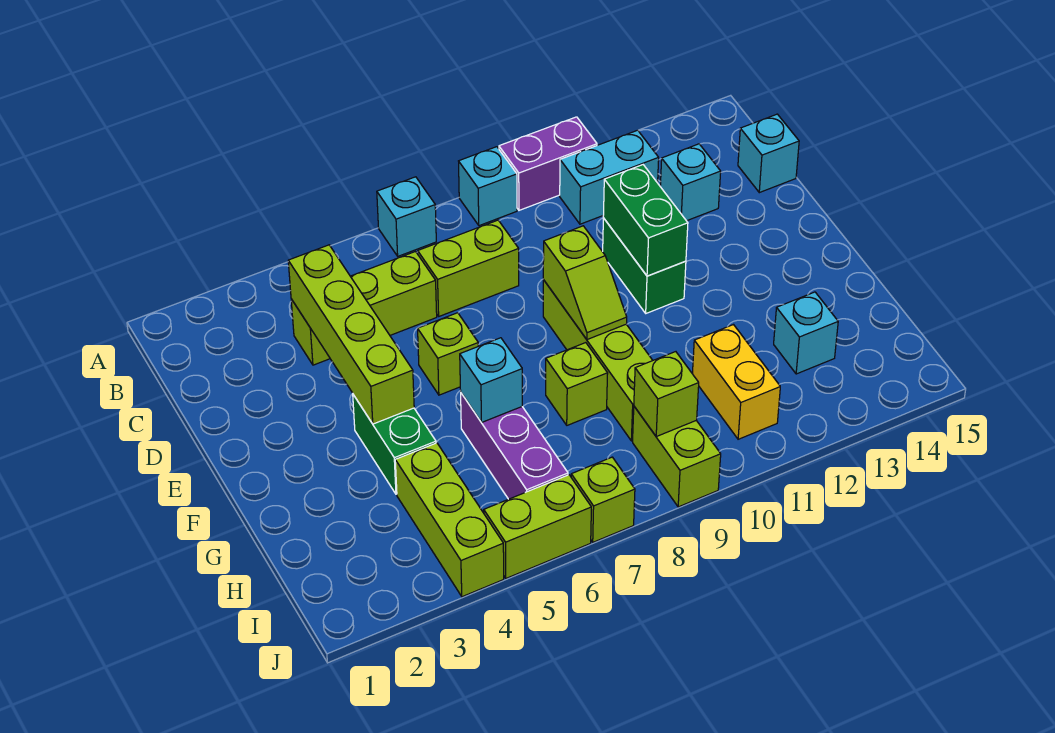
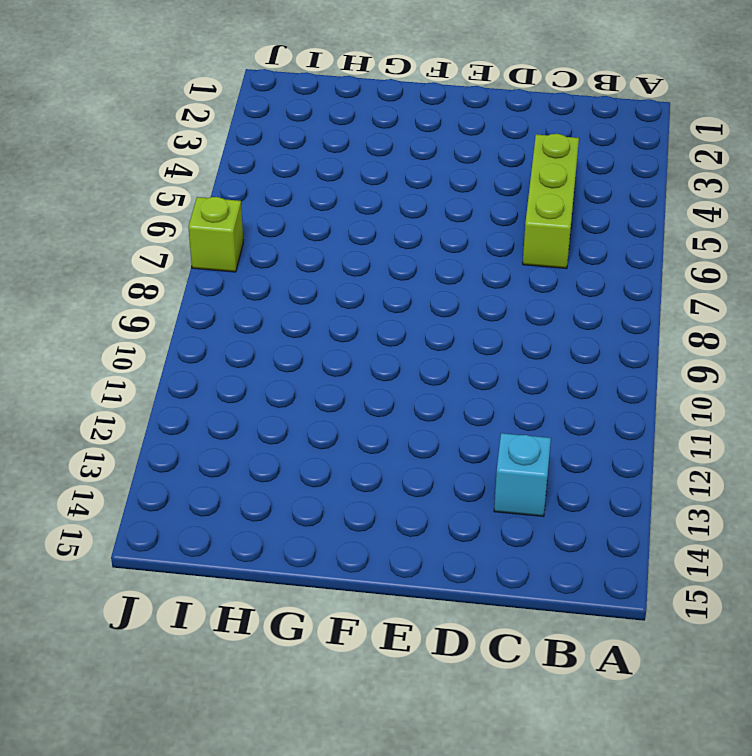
none -> cyan 1x1 brick [377,177,436,256]
none -> cyan 1x1 brick [459,147,517,226]
none -> purple 1x2 brick [499,117,597,210]

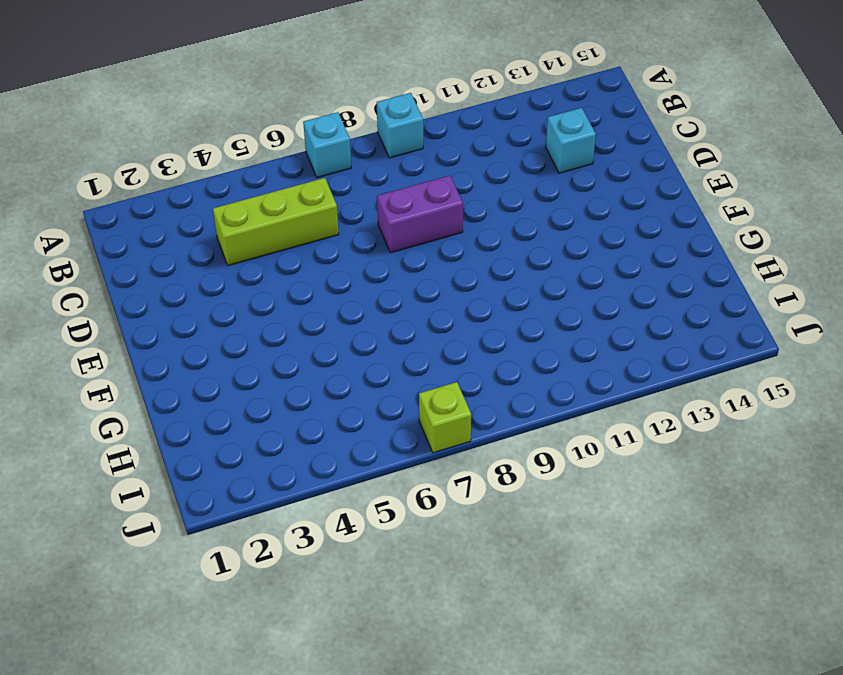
purple 1x2 brick [377,176,463,253] -> purple 1x2 brick moved to [499,117,597,210]
none -> cyan 1x2 brick [560,130,659,224]
none -> lime 1x2 brick [418,220,519,316]
none -> cyan 1x1 brick [738,114,799,193]

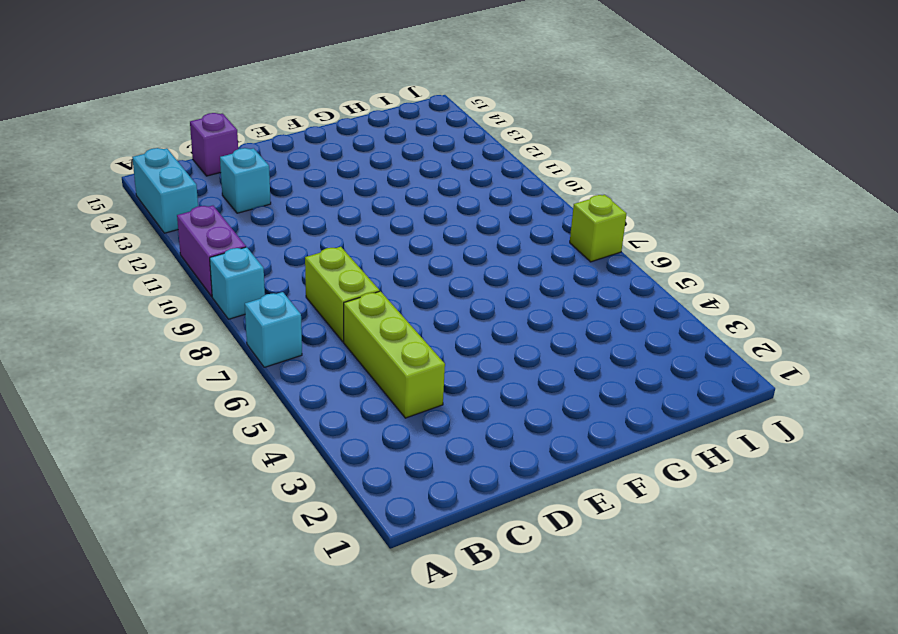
cyan 1x2 brick [132,148,198,233] -> cyan 1x2 brick moved to [560,130,659,224]
purple 1x1 brick [190,113,238,176] -> cyan 1x1 brick [738,114,799,193]
none -> green 1x2 brick [603,218,686,313]
none -> lime 1x1 brick [418,313,478,395]
none -> lime 1x4 brick [543,280,653,441]

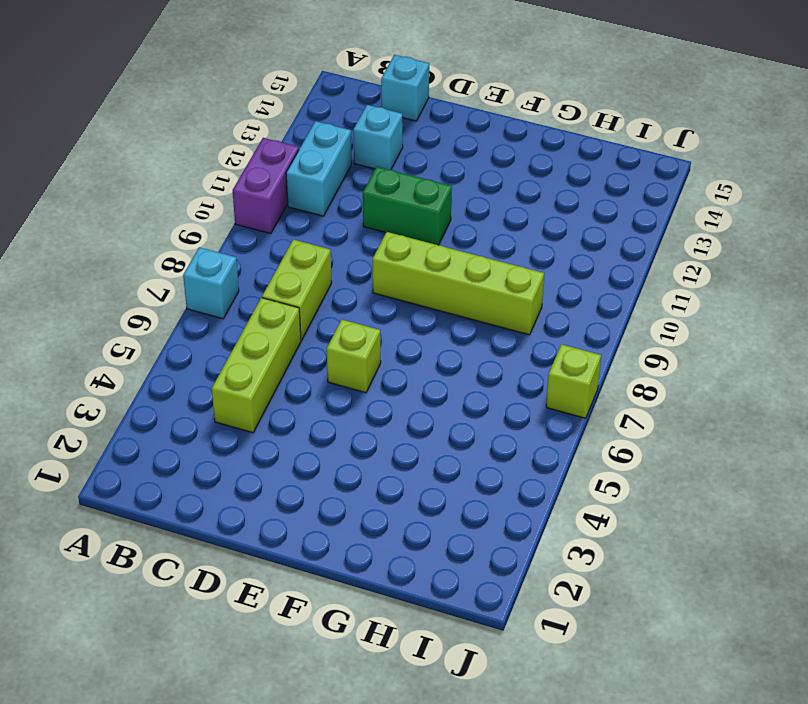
none -> cyan 1x1 brick [459,147,517,226]
none -> green 1x2 brick [353,395,436,494]
none -> purple 1x3 brick [461,393,568,499]

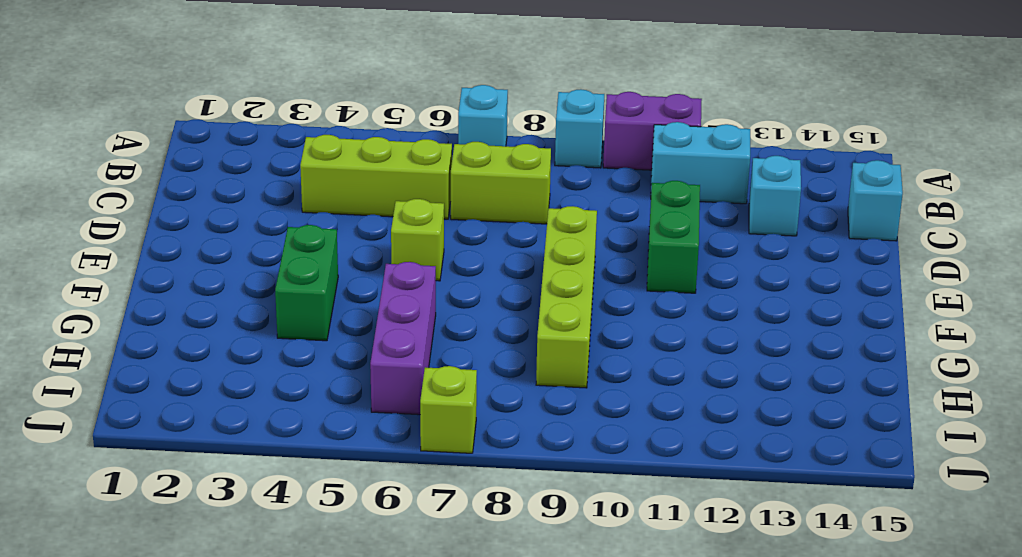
none -> lime 1x1 brick [546,343,608,425]
none -> lime 1x3 brick [395,443,504,597]
none -> yellow 1x2 brick [692,325,780,439]

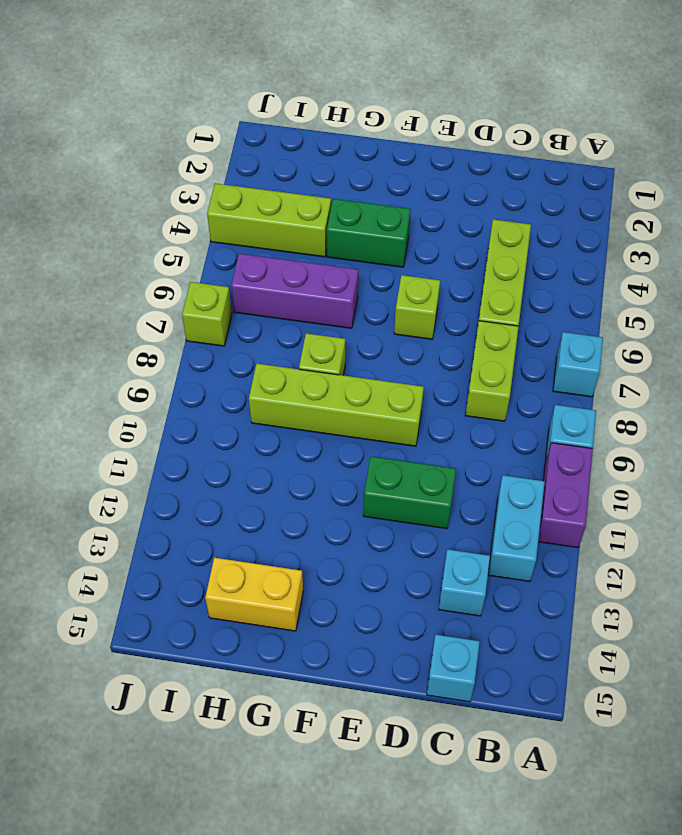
yellow 1x2 brick [205,558,303,631] -> yellow 1x2 brick moved to [692,325,780,439]
none -> cyan 1x1 brick [774,292,838,374]
none -> lime 1x2 brick [633,407,721,507]
none -> lime 1x2 brick [484,475,591,578]

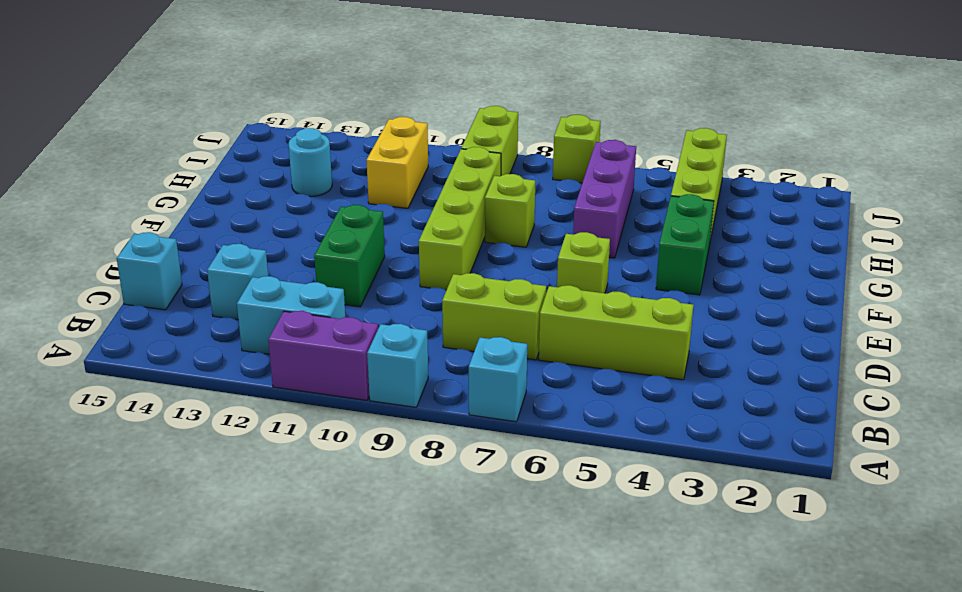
cyan 1x1 round brick [289,128,332,196] -> cyan 1x1 brick [774,292,838,374]
none -> lime 1x2 brick [484,475,591,578]
none -> lime 1x4 brick [288,245,414,424]
none -> green 1x2 brick [603,165,688,276]

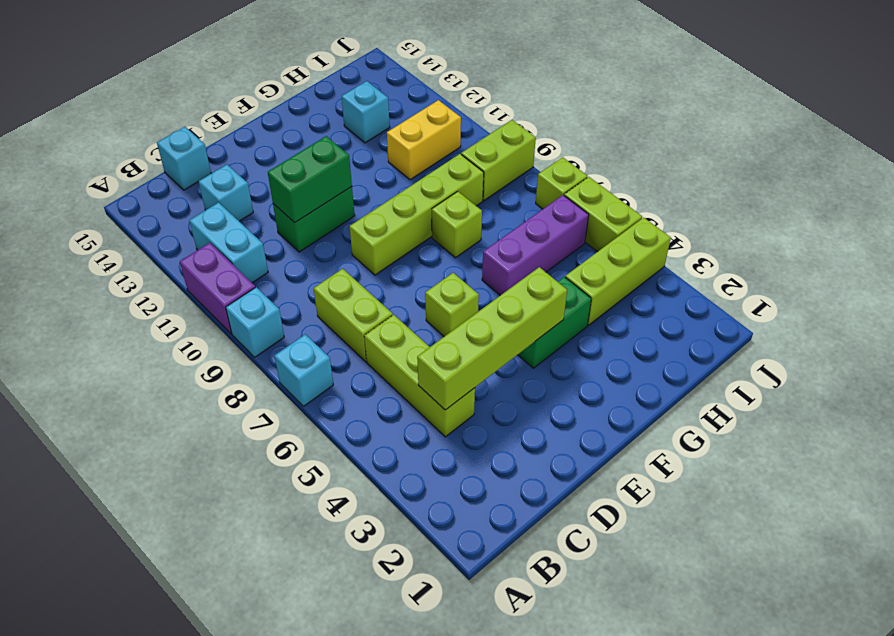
none -> lime 1x2 slope [543,226,627,340]
none -> cyan 1x1 brick [460,338,522,422]
none -> lime 1x1 brick [634,352,699,436]

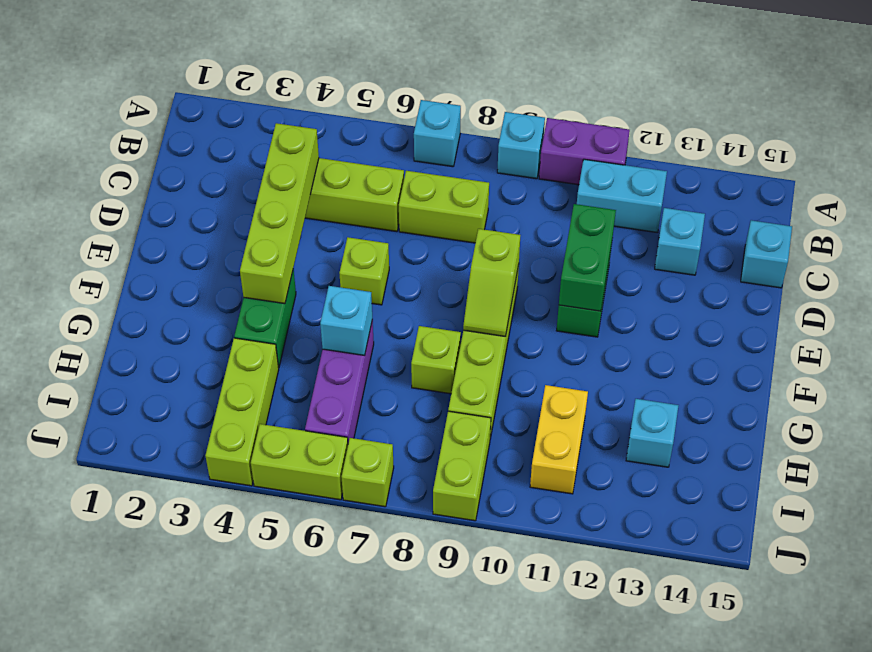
none -> lime 1x1 brick [634,352,699,436]

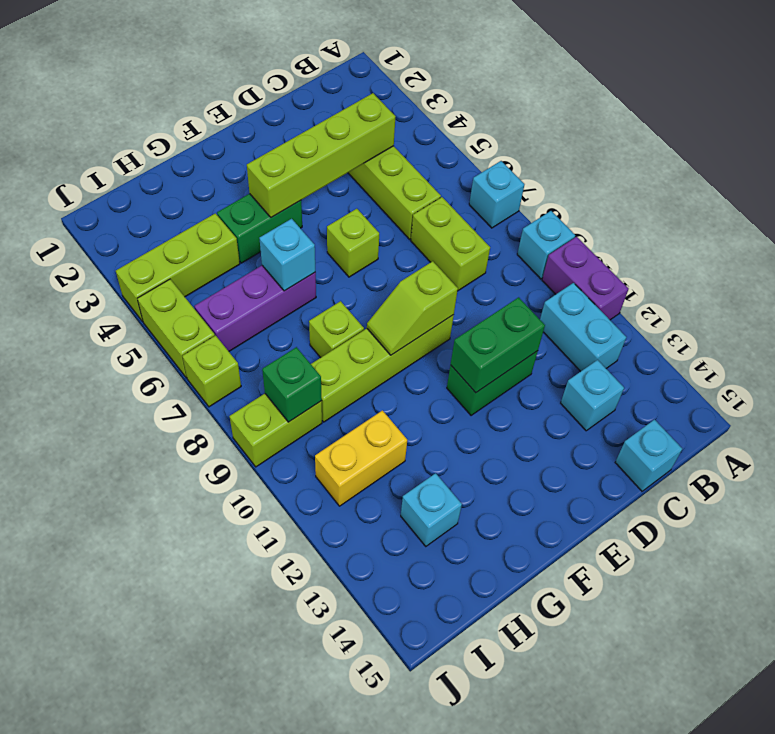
green 1x1 brick [262,347,322,422] -> lime 1x1 brick [634,352,699,436]

